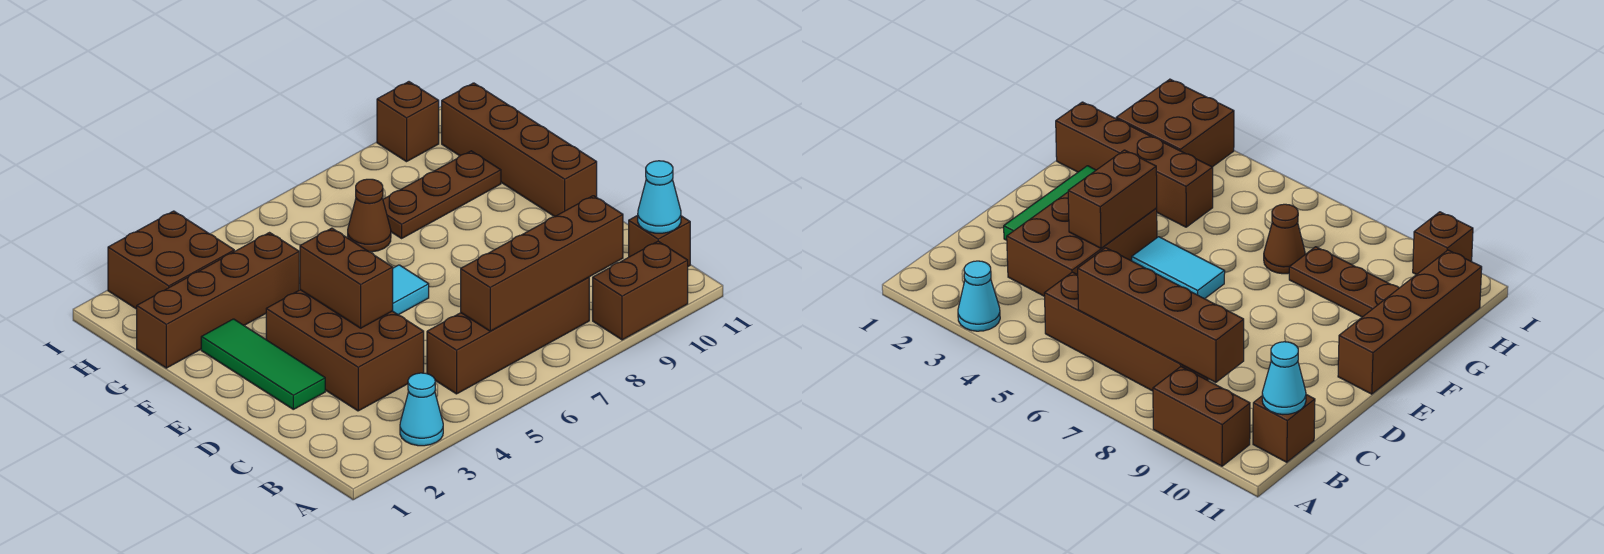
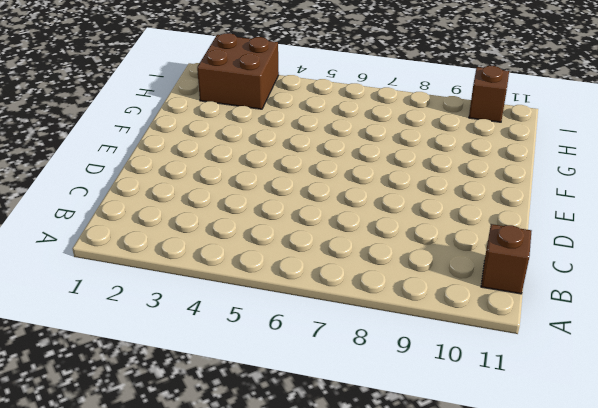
none -> cyan 1x1 cone [400,373,443,446]
none -> brown 1x2 brick [593,241,688,340]
none -> brown 1x4 brick [427,277,589,394]

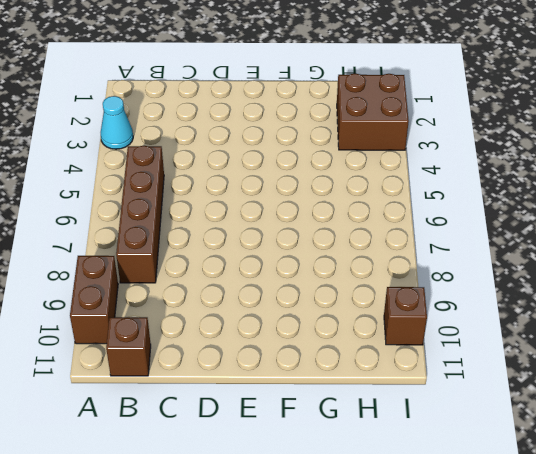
none -> brown 2x3 brick [266,290,424,411]
none -> green 1x3 tile [201,319,325,409]
none -> cyan 1x2 tile [393,265,429,315]

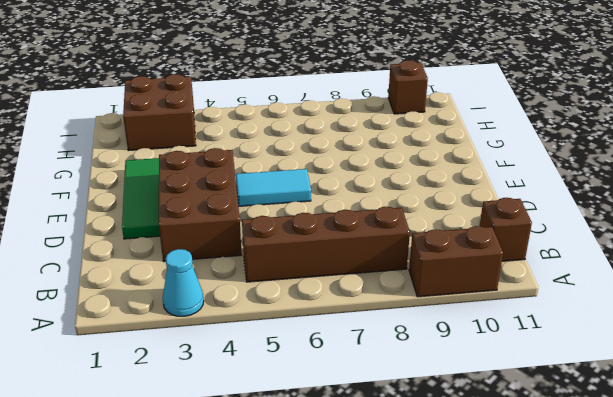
none -> brown 1x4 brick [442,83,597,217]
none -> brown 1x4 brick [137,233,299,368]
none -> brown 1x1 cone [348,179,391,252]

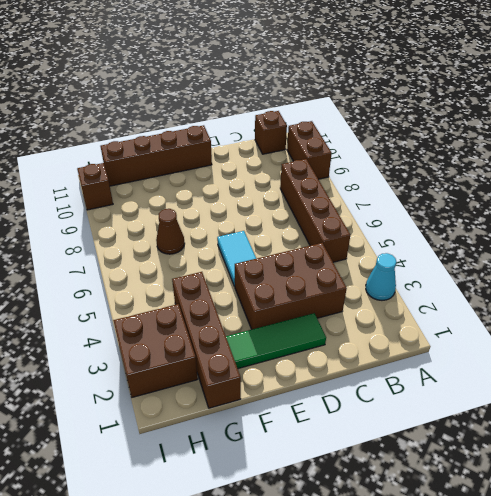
none -> brown 1x3 plate [383,151,501,238]
none -> brown 1x4 brick [461,196,623,331]
none -> cyan 1x1 cone [638,161,681,233]

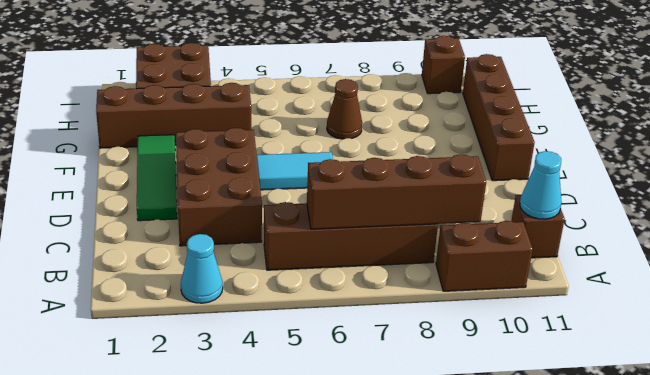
none -> brown 1x3 plate [383,151,501,238]
none -> brown 1x2 brick [300,228,393,328]

